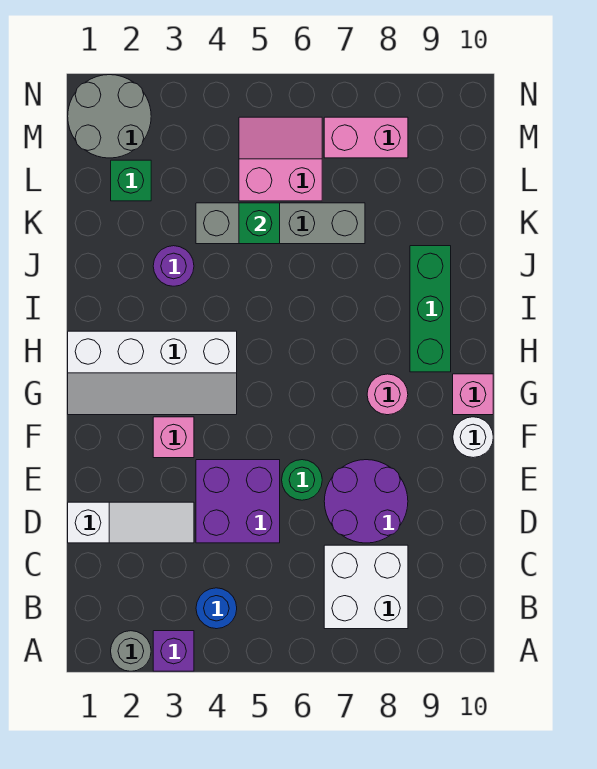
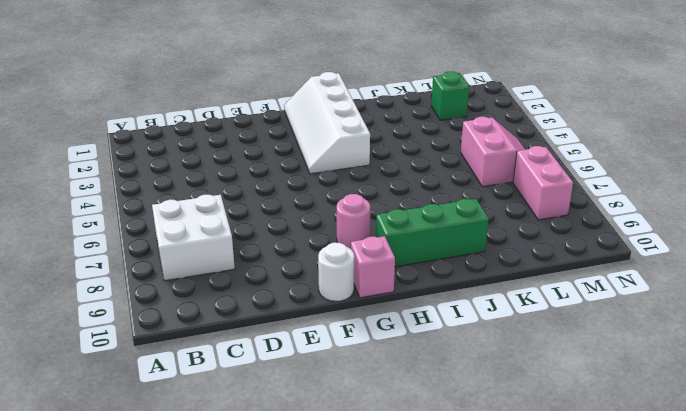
none -> grey 1x1 round brick [111,631,151,671]
none -> purple 1x1 brick [153,631,194,671]
none -> blue 1x1 round brick [196,588,237,629]

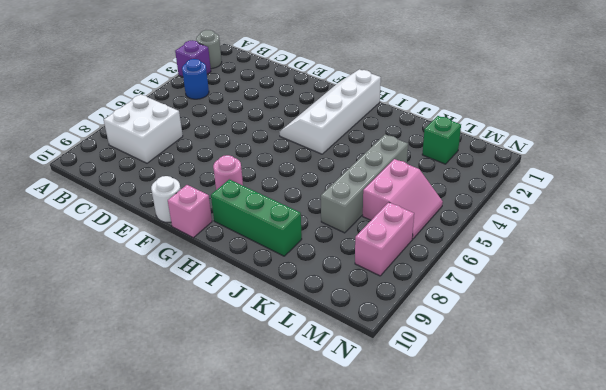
none -> white 1x3 slope [68,502,194,543]
none -> purple 2x2 brick [196,460,280,543]
none -> purple 2x2 round brick [324,460,408,543]

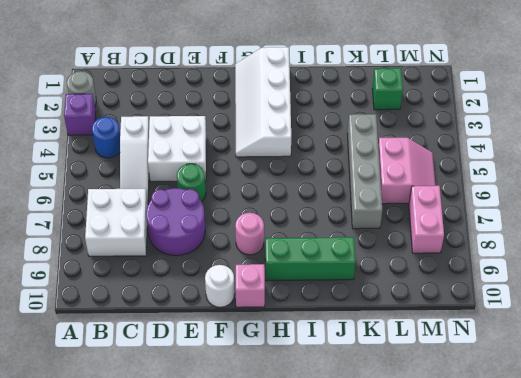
white 1x3 slope [120,116,149,203] -> white 1x3 slope moved to [68,502,194,543]
white 2x2 brick [148,116,206,181] -> purple 2x2 brick [196,460,280,543]
none -> pink 1x1 brick [153,417,194,458]
none -> purple 1x1 round brick [153,246,194,286]
none -> grey 2x2 round brick [68,75,151,158]

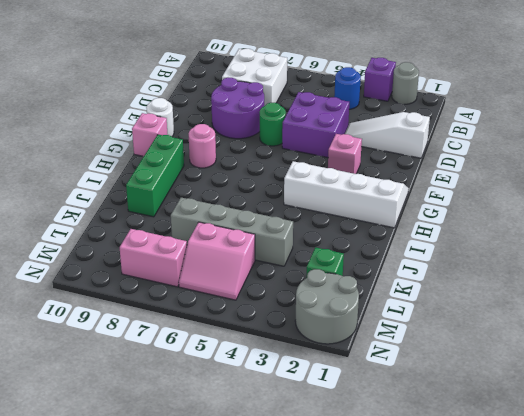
none -> purple 1x1 round brick [153,246,194,286]
none -> green 1x1 brick [239,203,280,244]

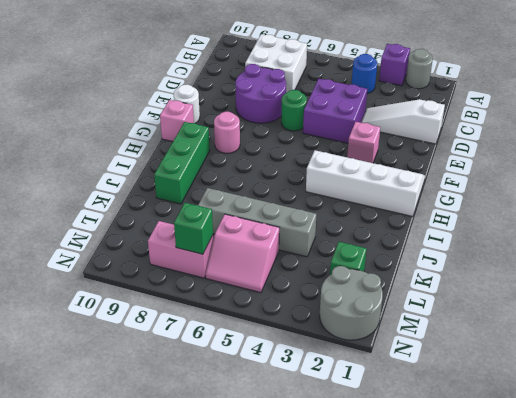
green 1x1 brick [174,203,213,254] -> green 1x1 brick moved to [239,203,280,244]
none -> purple 1x1 round brick [153,246,194,286]

